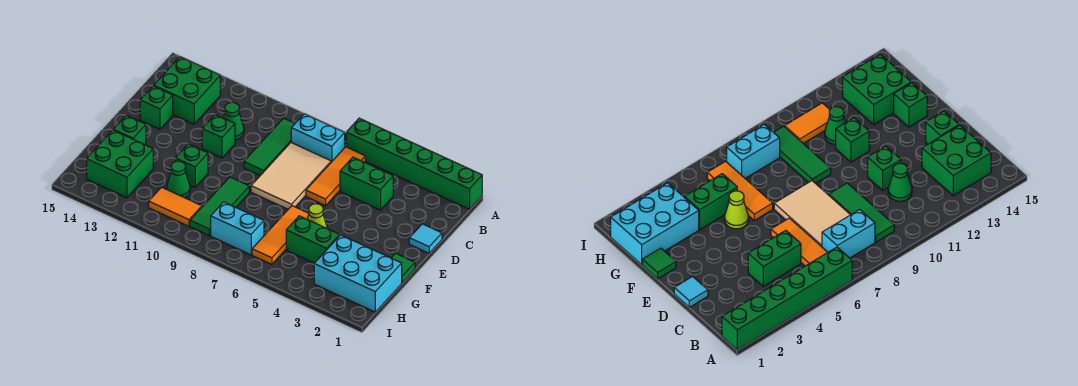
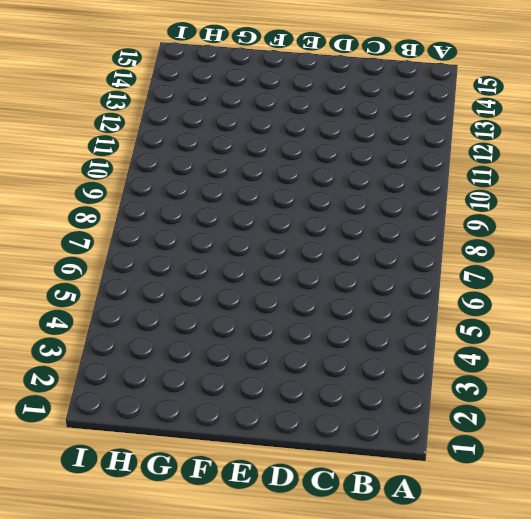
none -> green 1x6 brick [346,118,482,209]
none -> orange 1x3 tile [306,147,365,206]
none -> cyan 1x2 brick [291,114,345,162]

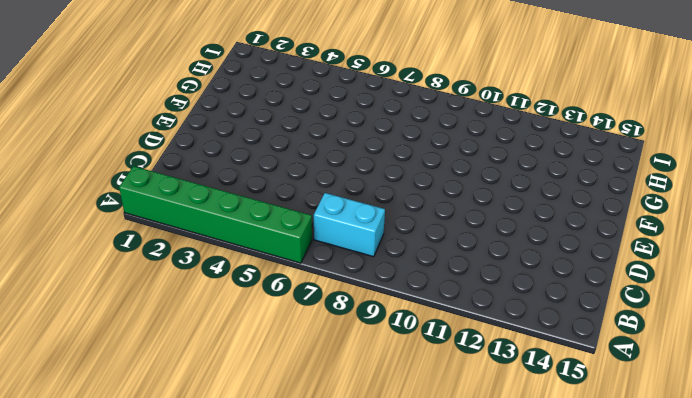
none -> orange 1x3 tile [306,147,365,206]
none -> green 1x3 tile [244,118,295,175]
none -> green 2x2 brick [154,57,220,124]

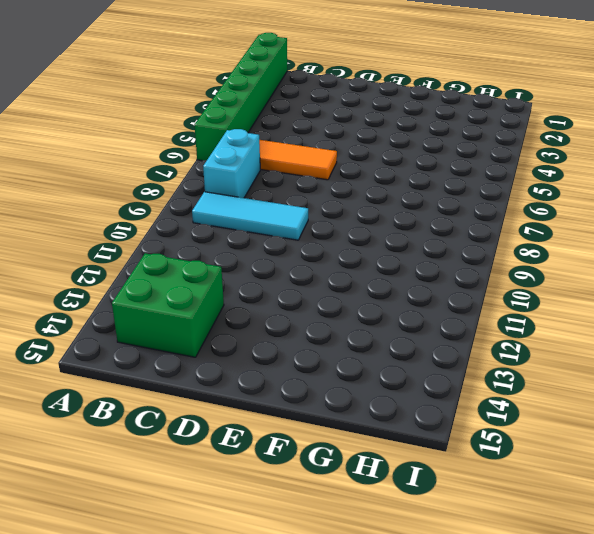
cyan 1x3 tile [192,192,308,240] -> green 1x3 tile [244,118,295,175]
none -> green 1x2 brick [340,157,393,210]
none -> tan 2x3 tile [251,143,331,209]
none -> green 1x1 cone [223,102,244,140]

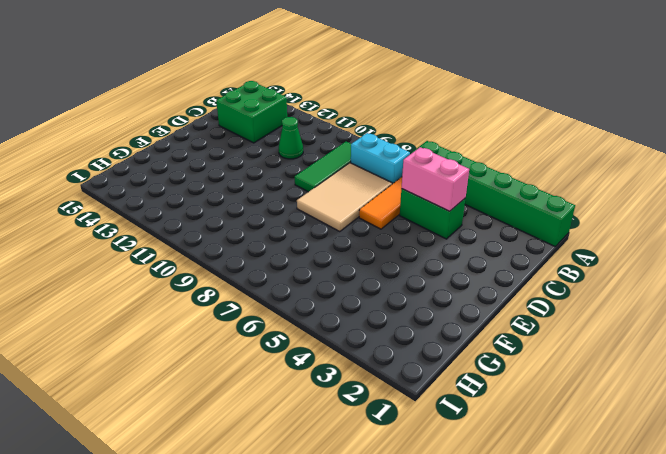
pink 1x2 brick [402,147,469,211] -> none
none -> cyan 1x1 tile [409,224,442,253]
none -> green 1x1 brick [202,115,235,158]
none -> green 1x1 brick [140,86,173,129]

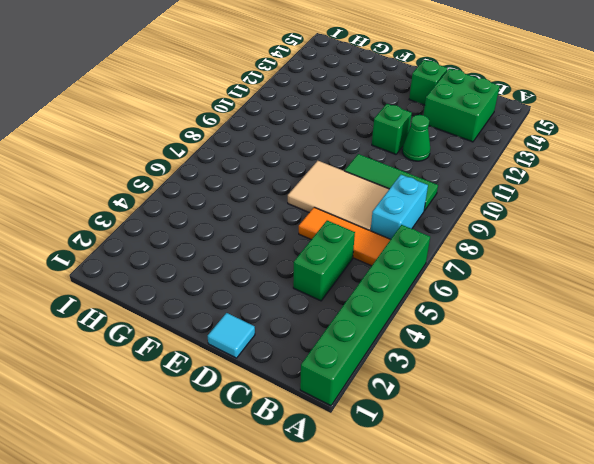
none -> green 1x1 tile [391,253,415,283]
none -> lime 1x1 cone [307,204,327,229]
none -> orange 1x3 tile [252,206,309,264]

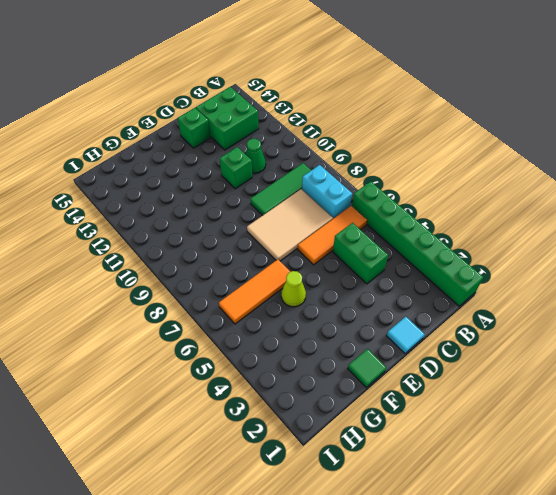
none -> green 1x3 tile [190,177,249,236]
none -> green 1x1 brick [176,144,208,187]
none -> green 1x1 brick [113,115,146,145]

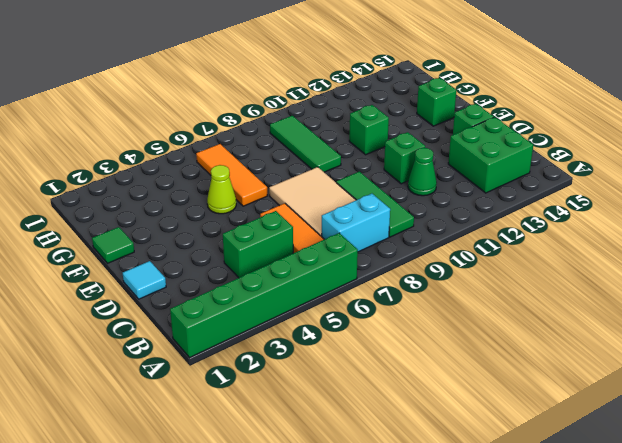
none -> cyan 2x3 brick [314,235,402,312]
none -> green 1x2 brick [286,216,340,263]
none -> green 1x1 cone [167,161,190,198]

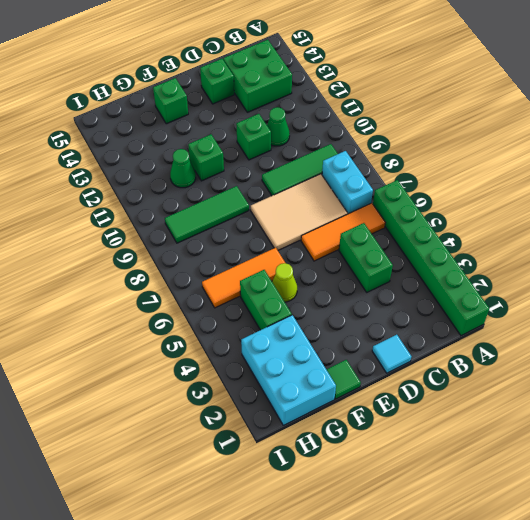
none -> green 2x2 brick [87,130,153,198]
none -> cyan 1x2 brick [211,202,264,255]
none -> orange 1x2 tile [149,187,202,226]

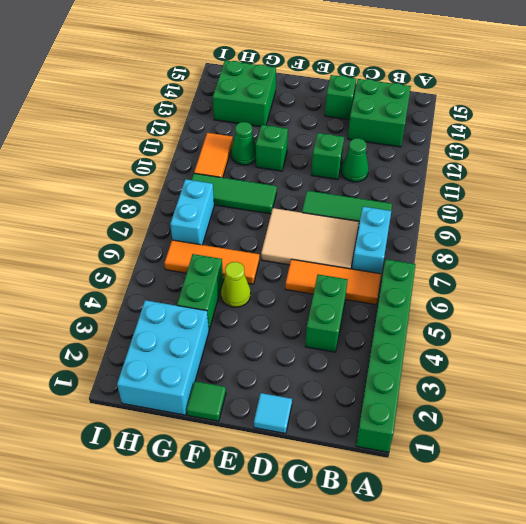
none -> green 1x1 brick [113,115,146,145]

